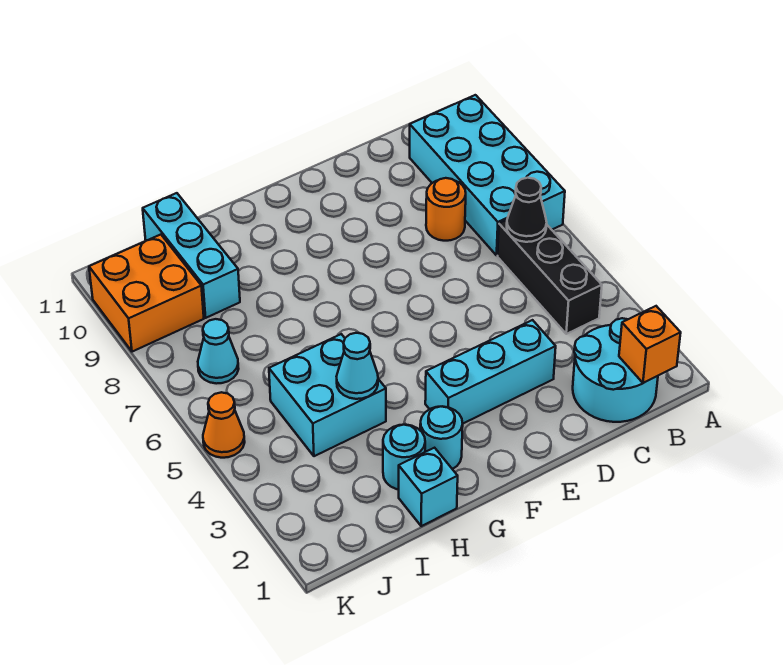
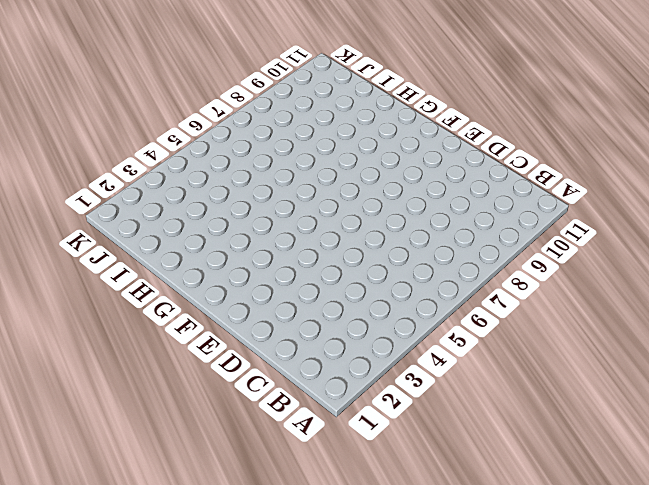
none -> cyan 2x4 brick [410,95,565,255]
none -> cyan 2x2 round brick [573,318,658,422]
none -> black 1x3 brick [498,220,602,334]

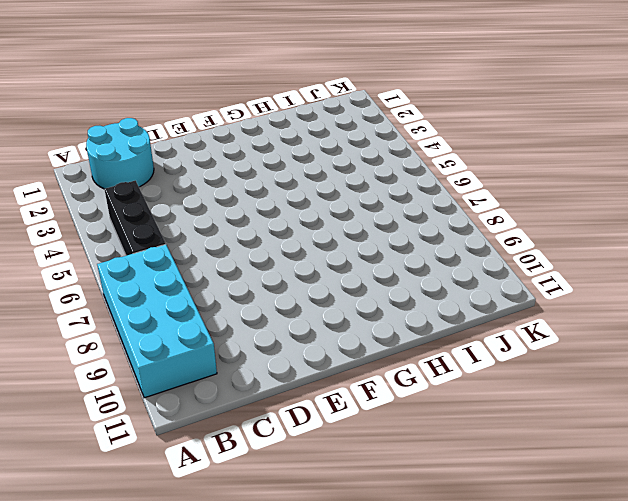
none -> orange 1x1 round brick [426,178,466,241]
none -> cyan 1x3 brick [425,320,556,423]
none -> cyan 1x1 round brick [420,407,463,469]

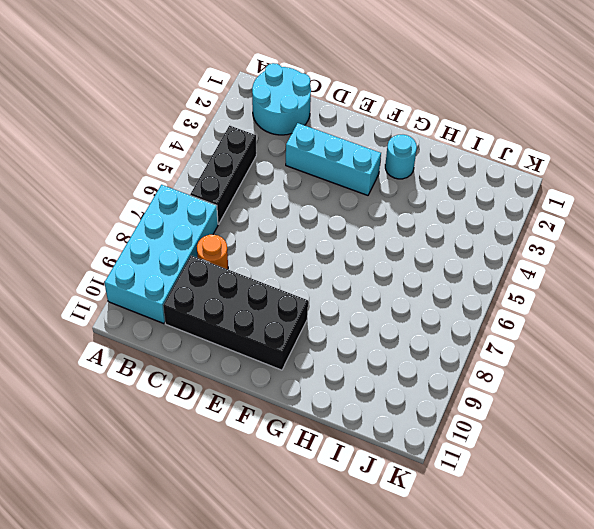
black 2x4 brick [163,256,308,370] -> none
none -> cyan 1x1 brick [399,448,458,526]
none -> cyan 1x1 round brick [383,425,425,490]
none -> cyan 2x2 brick [269,334,386,456]

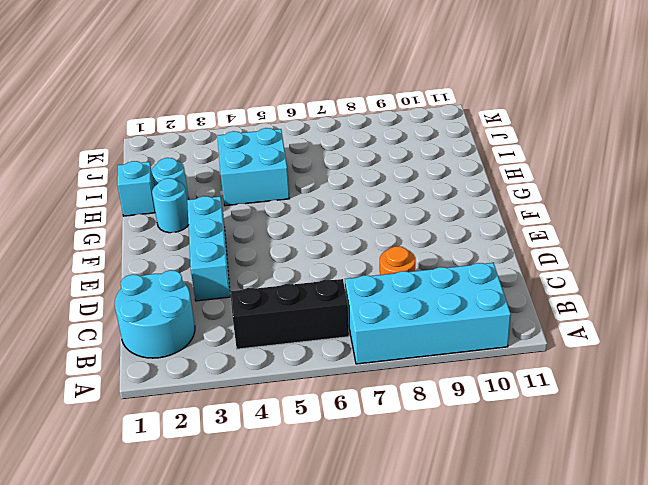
none -> cyan 1x3 brick [143,193,240,318]
none -> cyan 1x1 cone [198,319,239,384]
none -> orange 2x2 brick [89,235,204,352]

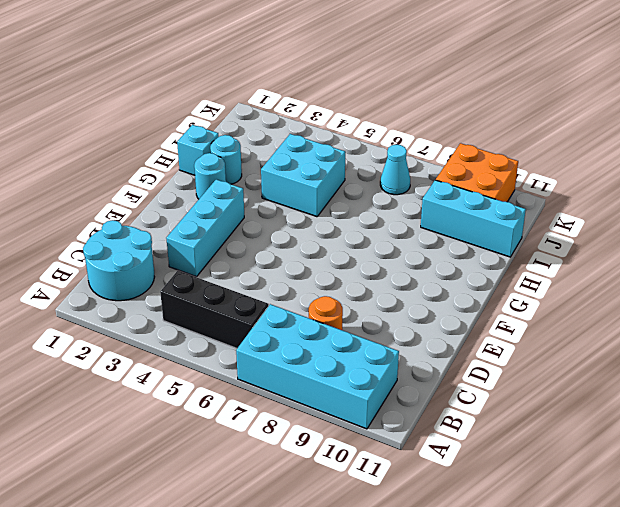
none -> orange 1x1 cone [203,392,245,458]
none -> orange 1x1 brick [619,306,681,383]
none -> black 1x1 cone [507,178,547,242]

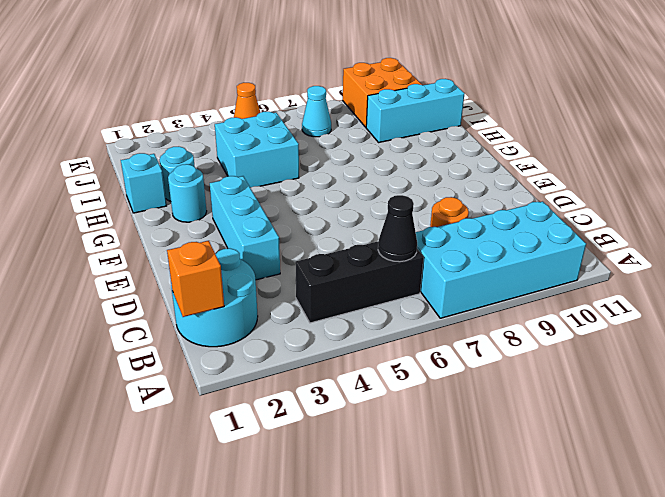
none -> cyan 1x1 cone [337,333,378,399]

